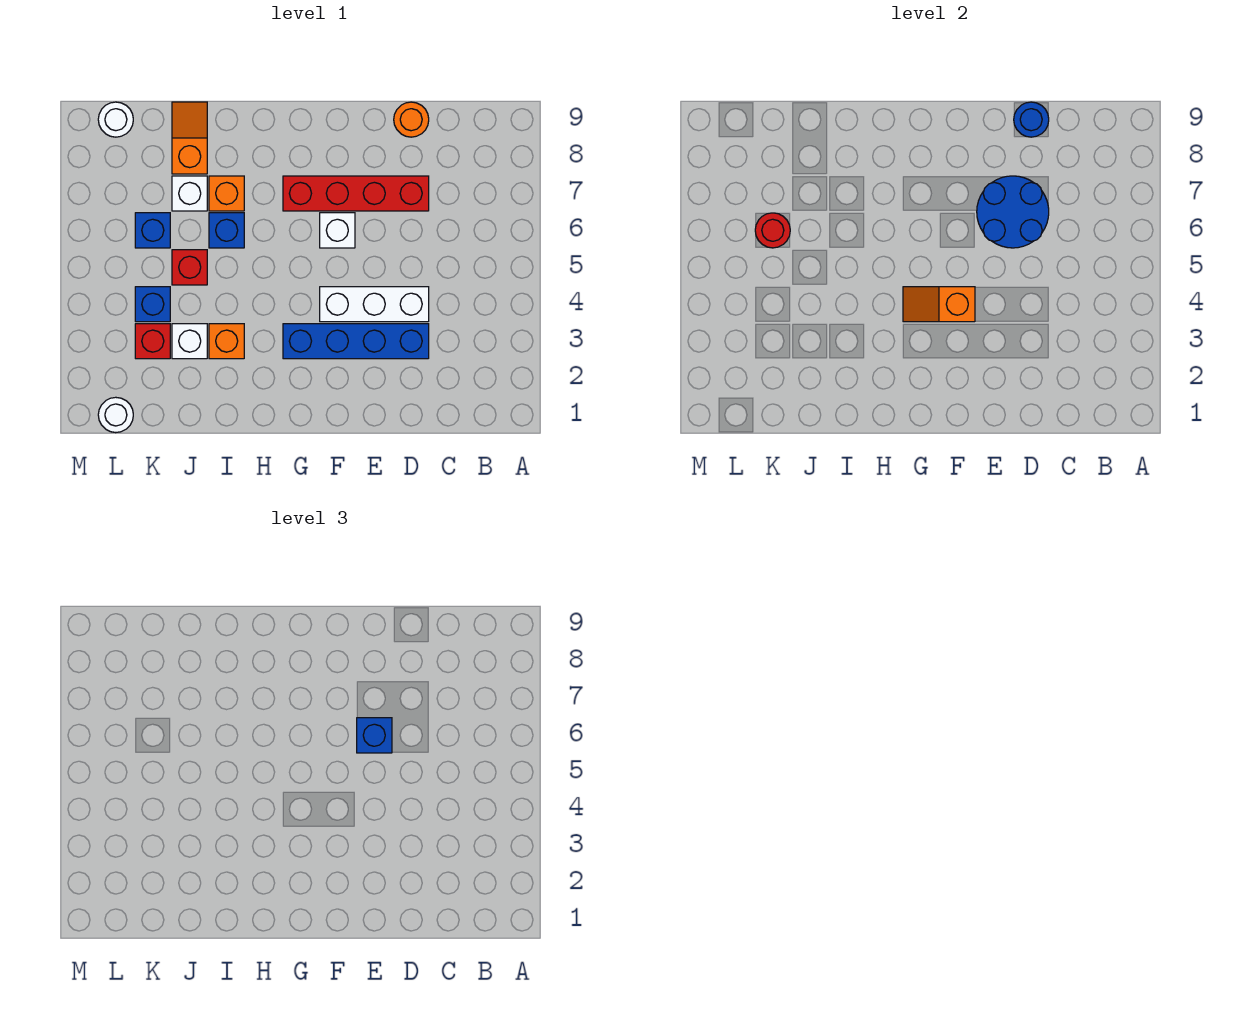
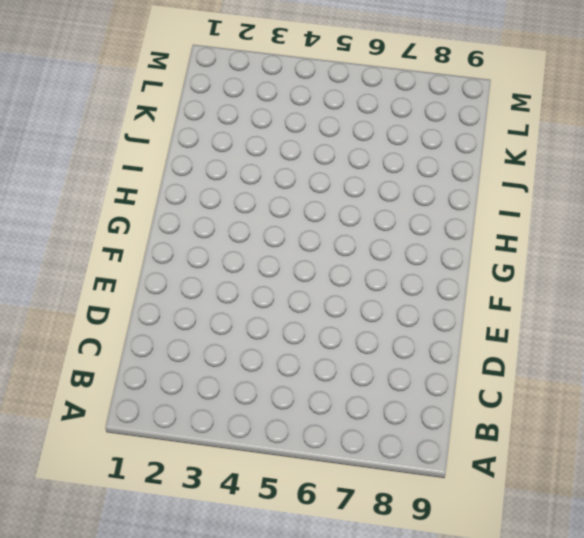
none -> blue 1x4 brick [283,324,429,359]
none -> white 1x3 brick [320,287,429,322]
none -> red 1x4 brick [283,176,429,211]

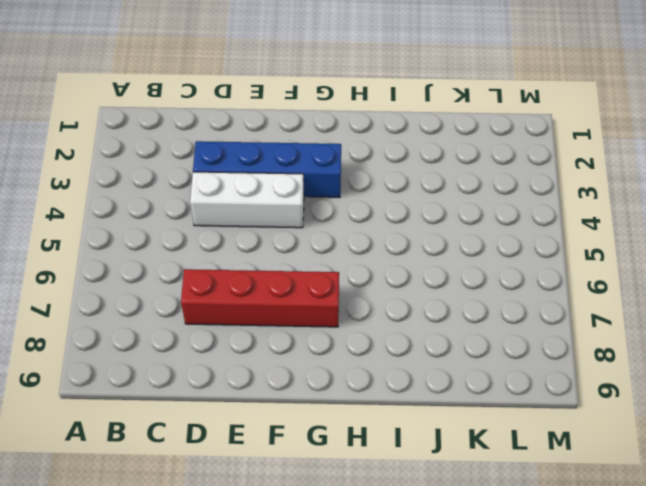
none -> orange 1x1 round brick [394,102,429,137]
none -> white 1x1 brick [320,213,355,248]
none -> orange 1x1 brick [209,324,244,359]

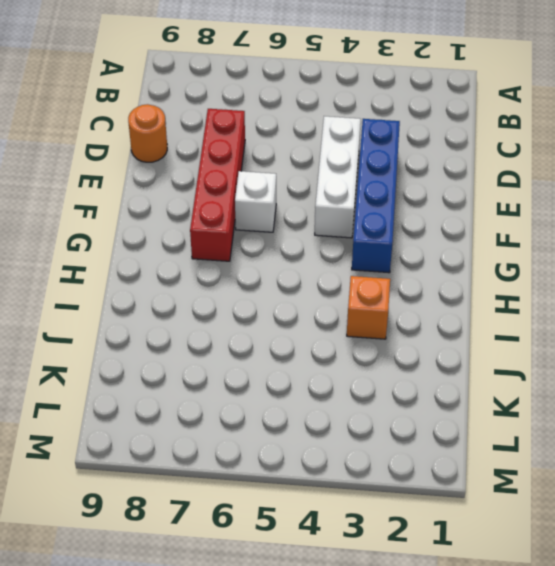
none -> blue 1x1 brick [209,213,244,248]
none -> orange 1x1 brick [209,176,244,211]
none -> white 1x1 brick [172,324,207,359]

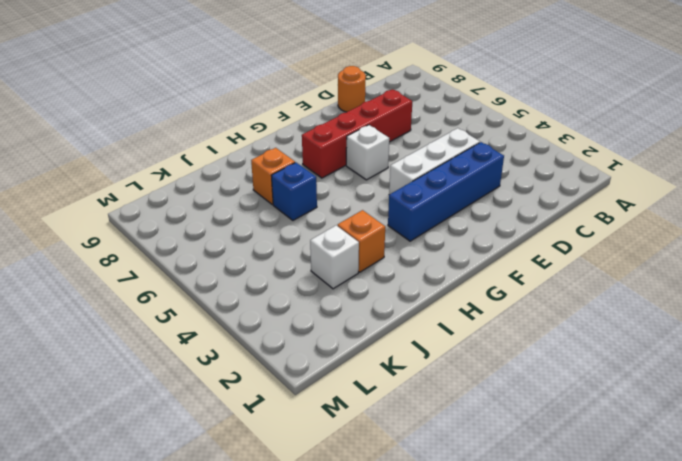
none -> red 1x1 brick [172,250,207,285]
none -> white 1x1 brick [172,176,207,211]
none -> orange 1x2 slope [172,102,207,174]

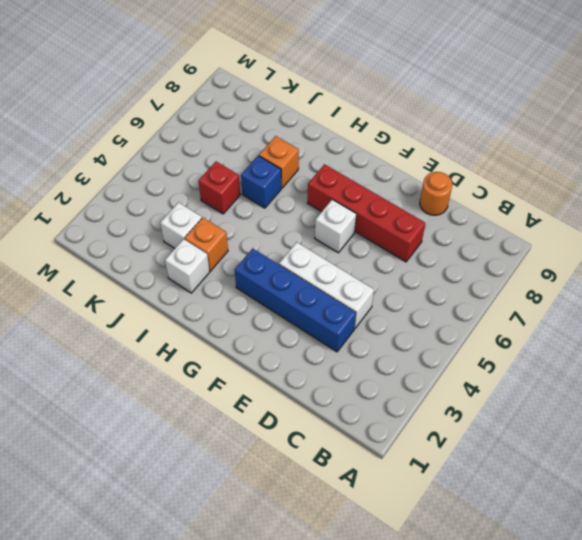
white 1x1 brick [165,239,210,293] -> white 1x1 brick moved to [172,176,207,211]
none -> orange 1x2 slope [172,102,207,174]
none -> red 1x1 brick [135,324,170,359]
none -> blue 1x1 brick [135,287,170,322]

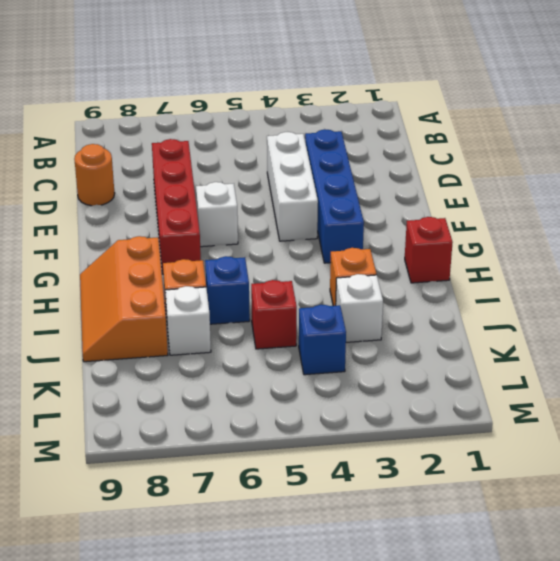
red 1x1 brick [405,217,453,283] -> red 1x1 brick moved to [135,324,170,359]
orange 2x3 slope [80,236,168,362] -> orange 1x2 slope [172,102,207,174]
none -> blue 1x1 brick [135,213,170,248]
none -> white 1x1 round brick [98,397,133,433]
none -> white 1x1 round brick [98,102,133,137]

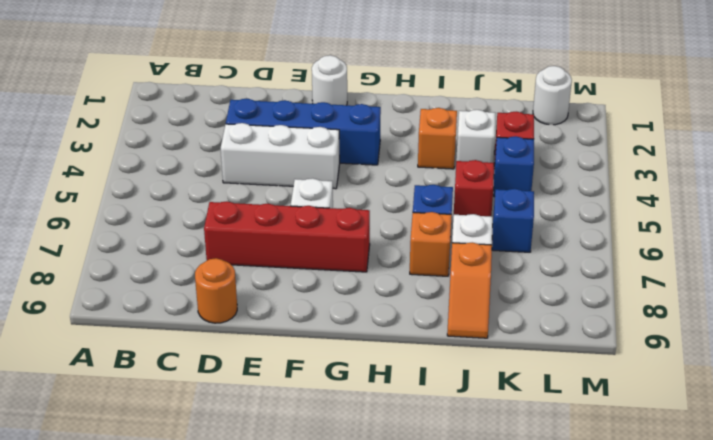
white 1x1 round brick [312,55,347,105] -> white 1x1 round brick moved to [98,102,133,137]
none -> blue 2x2 round brick [977,176,1049,248]
none -> blue 1x1 round brick [1014,102,1049,137]
none -> orange 1x2 slope [903,287,975,322]

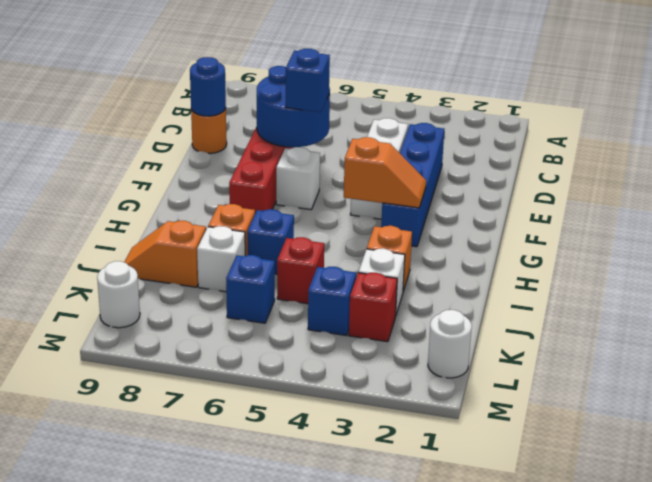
orange 1x2 slope [344,137,426,208] -> orange 1x2 slope turned to [903,287,975,322]
none -> red 1x1 round brick [755,213,790,248]

